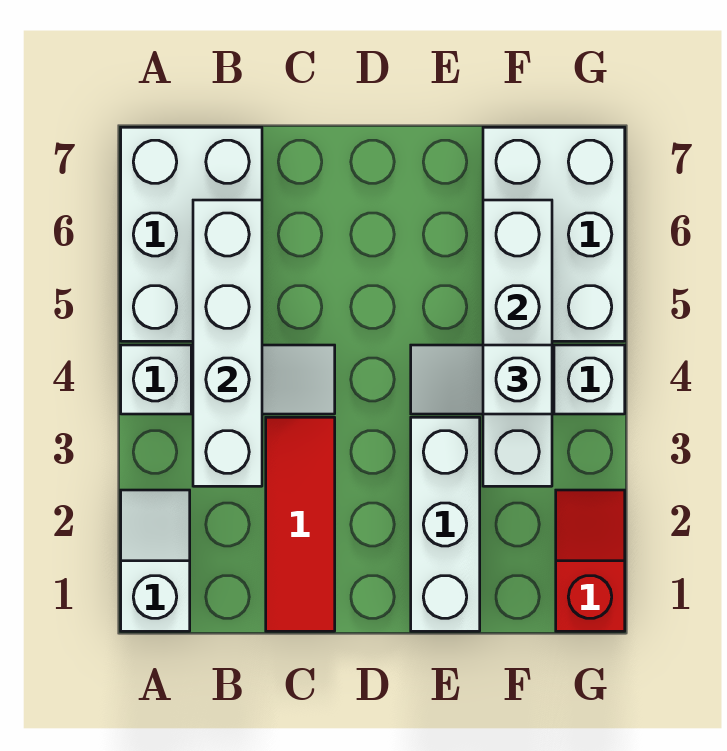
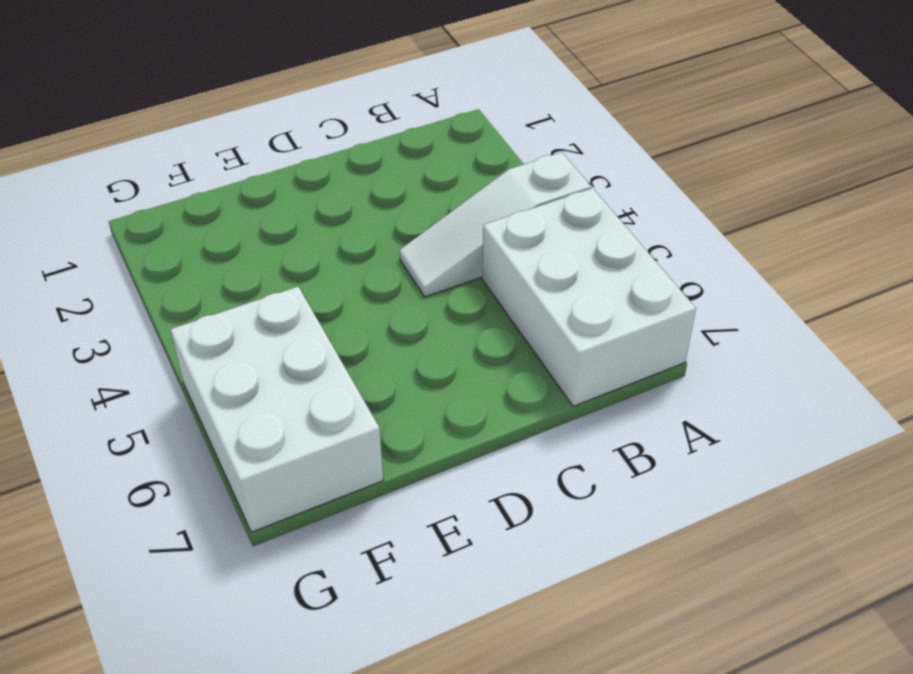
none -> white 1x2 slope [121,490,190,631]
none -> red 1x3 tile [266,417,335,631]

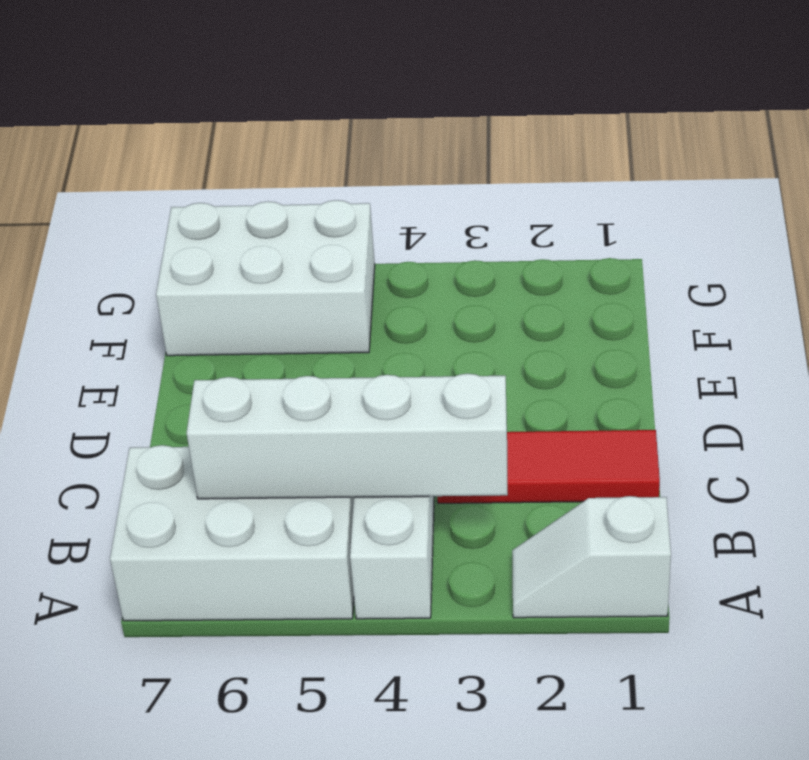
none -> white 1x3 brick [411,417,480,631]
none -> white 1x3 slope [411,345,625,414]

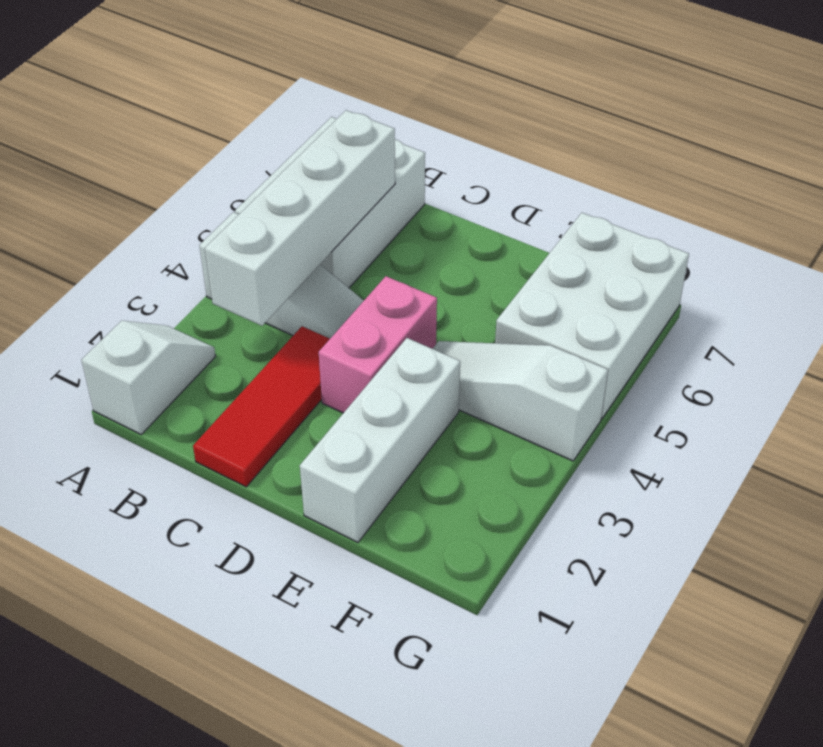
pink 1x2 brick [319,276,437,413] -> none
none -> red 1x2 slope [556,490,625,631]
none -> white 1x4 brick [483,200,552,486]

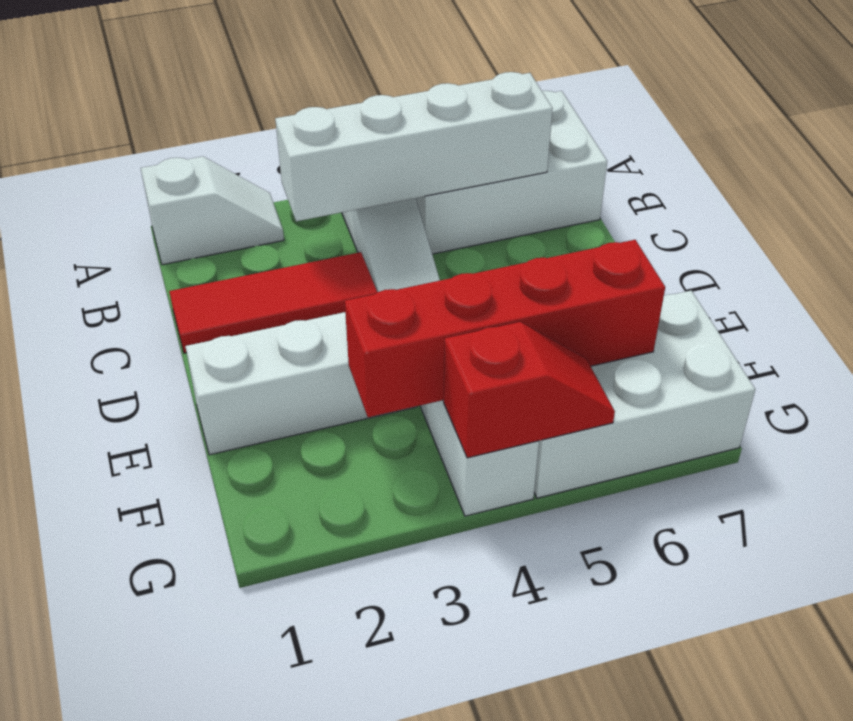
red 1x4 brick [345,240,665,417] -> white 1x4 brick [483,200,552,486]
red 1x2 slope [443,322,615,458] -> red 1x2 slope moved to [556,490,625,631]
none -> white 1x1 brick [483,345,552,414]

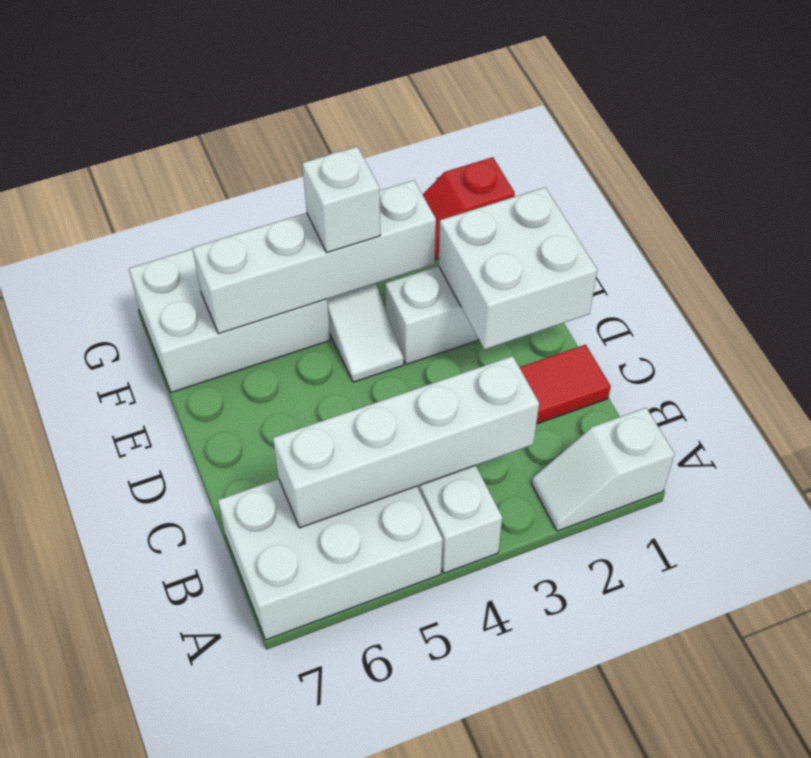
white 2x2 brick [438,187,597,349] -> none

